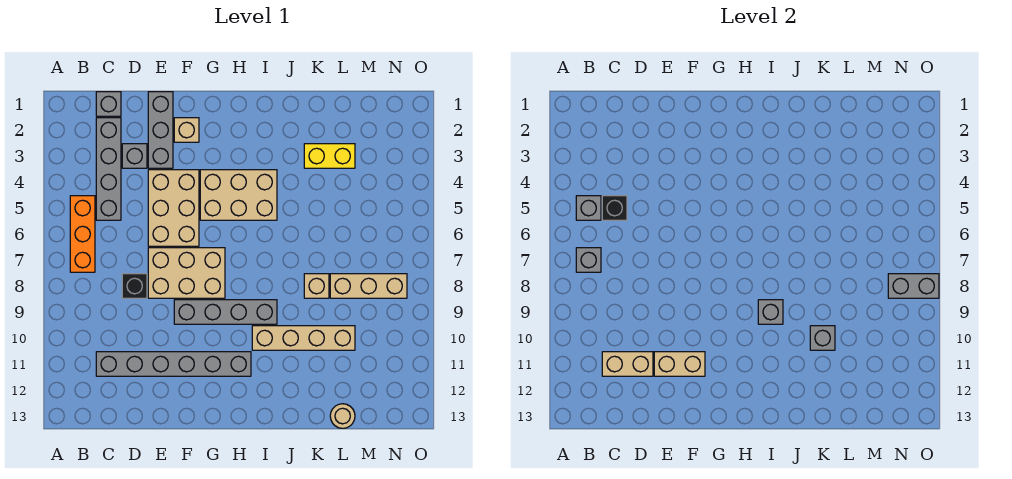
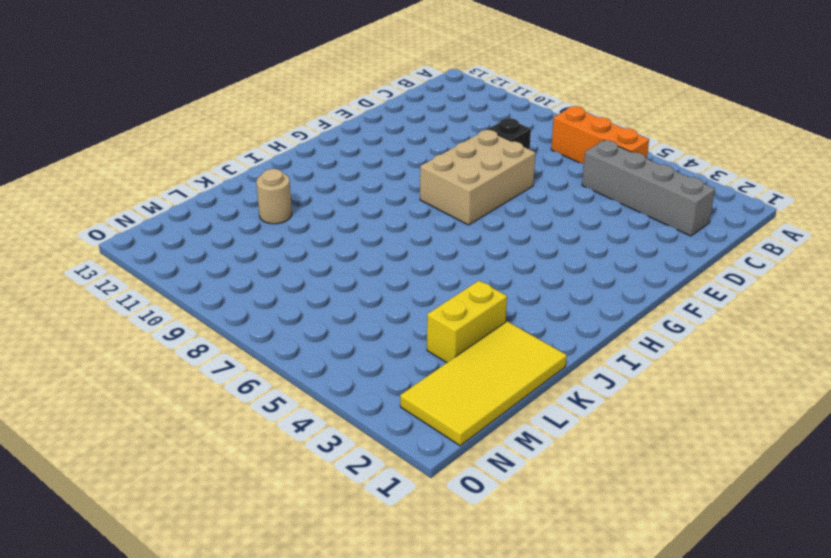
yellow 2x4 tile [400,321,567,446] -> none
tan 1x1 round brick [257,169,292,224] -> tan 1x1 round brick moved to [330,404,355,428]
none -> grey 1x1 brick [96,92,121,116]
none -> grey 1x6 brick [96,352,251,376]
none -> grey 1x1 brick [122,144,147,168]

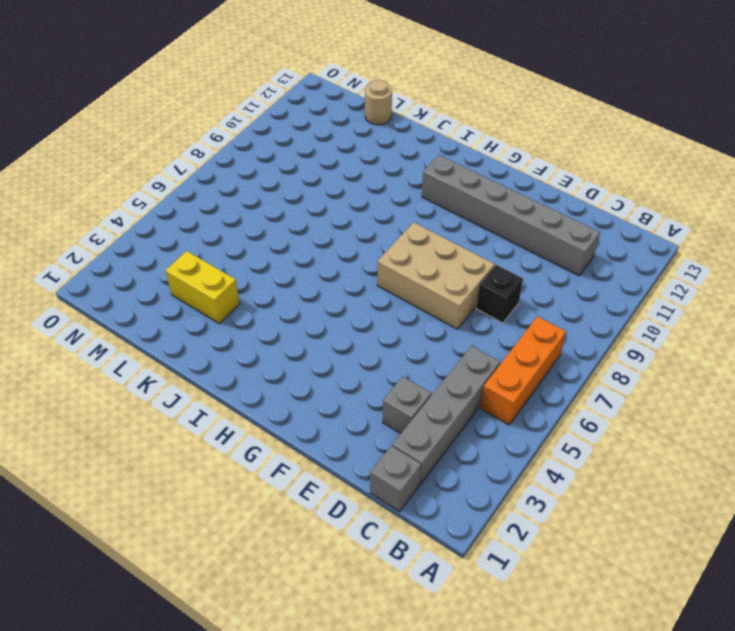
none -> grey 1x3 brick [148,92,173,168]
none -> tan 2x3 brick [148,170,199,246]
none -> tan 1x1 brick [174,118,199,142]

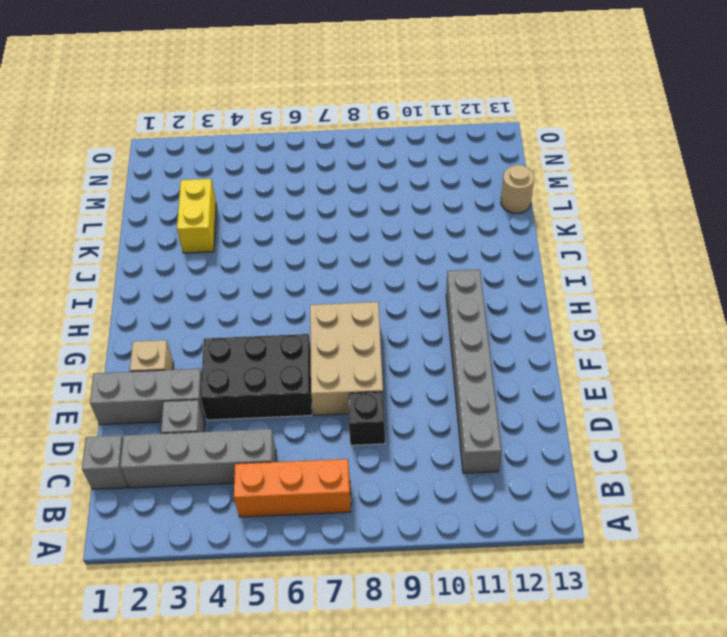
black 2x3 brick [200,334,312,420] -> tan 2x3 brick [148,170,199,246]
none -> grey 1x4 brick [174,300,277,324]
none -> tan 2x3 brick [200,170,277,220]
none -> tan 1x4 brick [252,326,355,350]

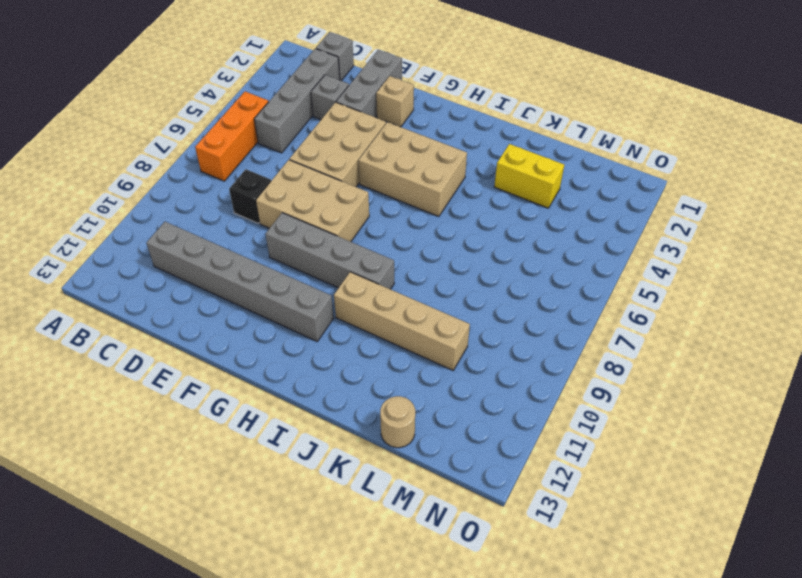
none -> tan 1x1 brick [304,274,329,298]
none -> tan 1x3 brick [330,274,407,298]
none -> grey 1x1 brick [576,196,601,220]

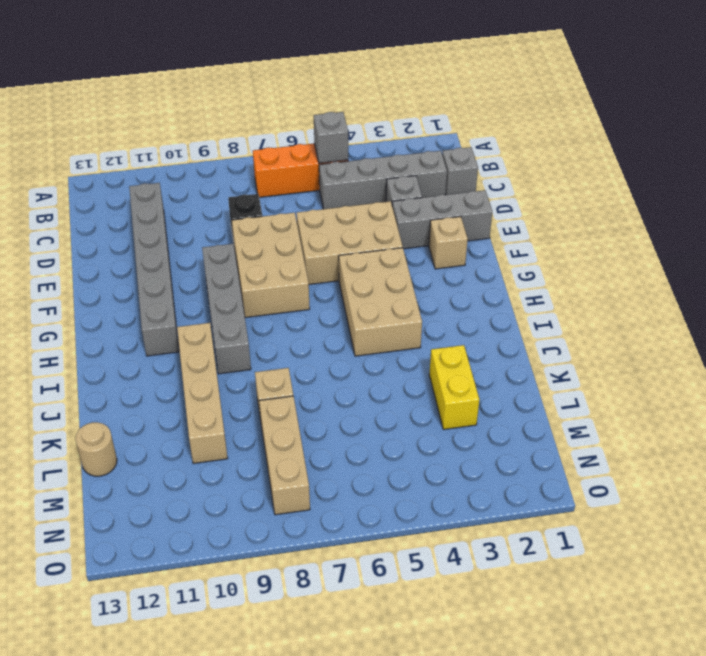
none -> grey 1x1 brick [576,248,601,272]
none -> black 1x1 brick [602,196,627,220]
none -> tan 1x2 brick [602,352,653,376]

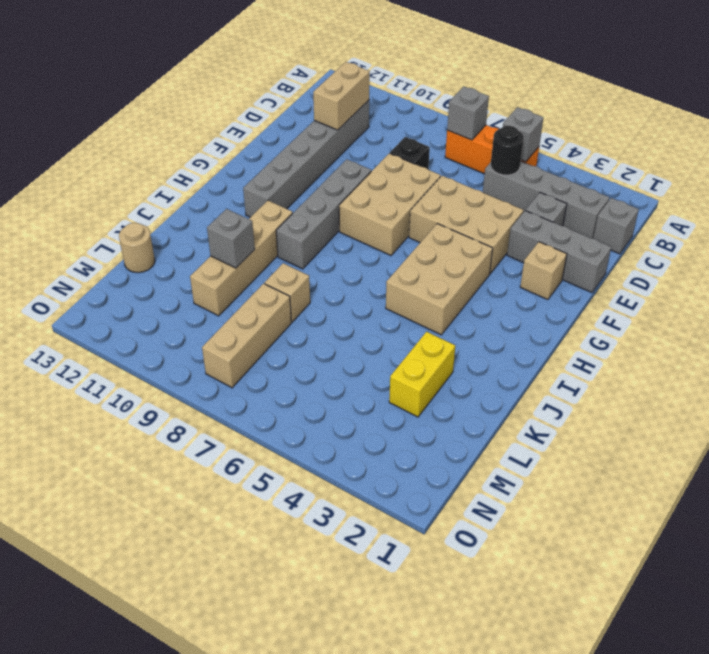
black 1x1 round brick [491,126,524,175] -> black 1x1 brick [602,196,627,220]
none -> tan 1x2 brick [654,352,705,376]
none -> grey 1x1 brick [758,300,783,324]
none -> grey 1x2 brick [888,274,939,298]

